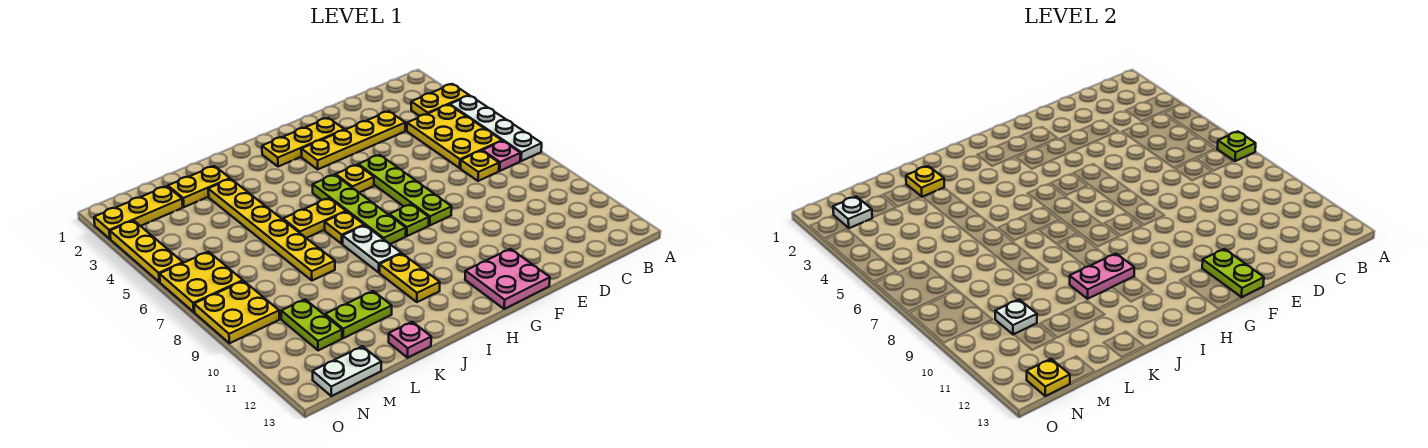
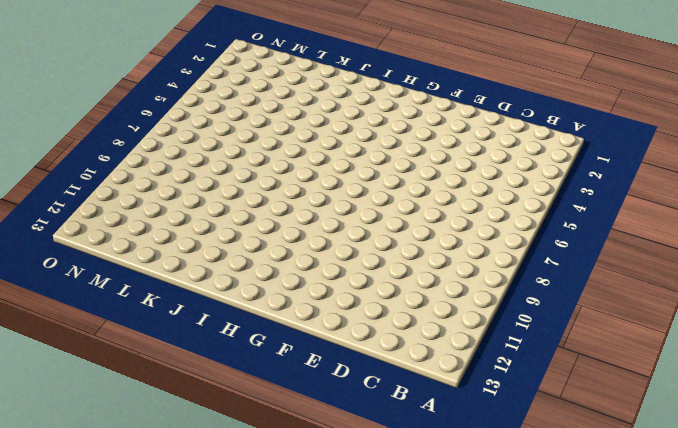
none -> yellow 1x2 plate [411,84,469,116]
none -> white 1x4 plate [450,96,542,161]
none -> yellow 2x3 plate [407,105,502,168]
none -> pink 1x1 plate [482,141,521,171]

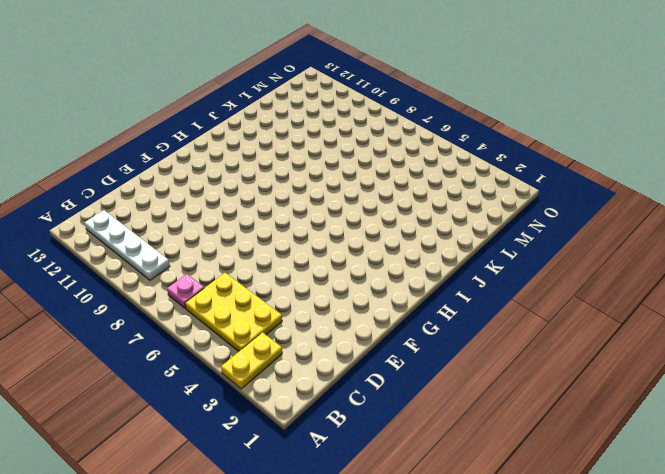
white 1x4 plate [84,210,170,280] -> white 1x4 plate moved to [450,96,542,161]
none -> yellow 1x1 plate [461,151,499,181]
none -> yellow 1x4 plate [301,111,405,169]
none -> yellow 1x3 plate [262,118,344,167]
none -> lime 1x4 plate [358,155,452,225]

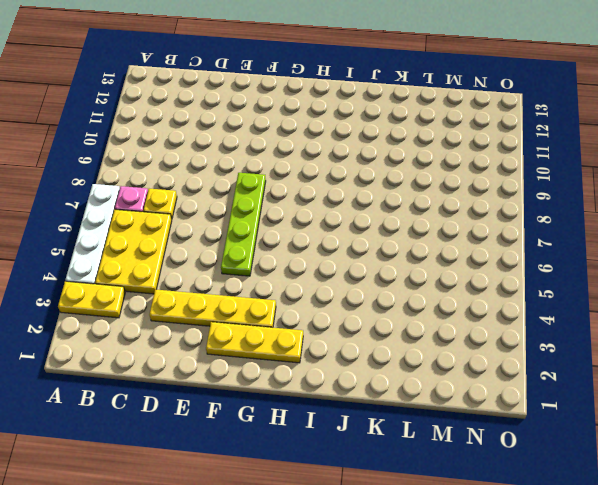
none -> pink 2x2 plate [465,249,550,309]
none -> yellow 1x1 plate [336,165,374,193]
none -> lime 1x1 plate [389,204,429,236]
none -> lime 1x4 plate [313,175,406,244]

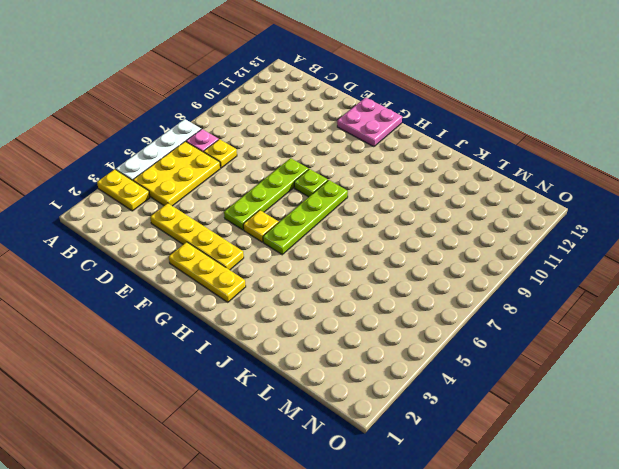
none -> yellow 1x2 plate [283,198,346,238]
none -> yellow 1x1 plate [325,212,364,244]
none -> white 1x2 plate [343,225,401,272]
none -> yellow 1x2 plate [380,254,440,302]

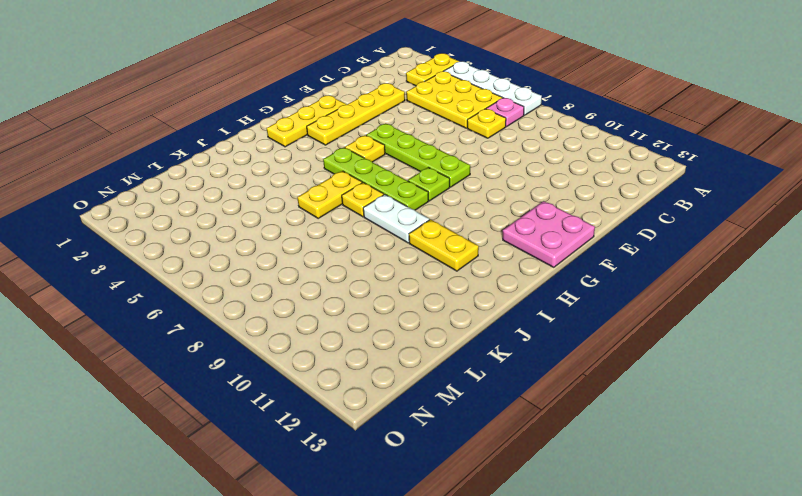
none -> yellow 1x2 plate [168,166,230,207]
none -> yellow 1x6 plate [208,179,335,281]
none -> lime 1x2 plate [325,291,392,338]
none -> pink 1x1 plate [389,322,431,358]

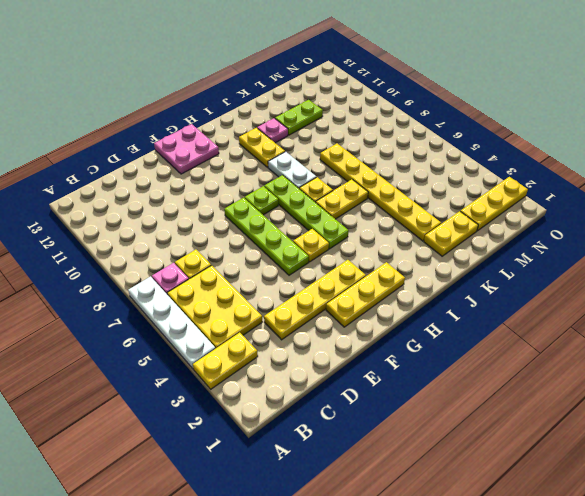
pink 1x1 plate [257,118,288,143] -> pink 1x1 plate moved to [389,322,431,358]
none -> lime 1x2 plate [281,299,342,351]
none -> white 1x2 plate [313,346,381,396]
none -> yellow 2x2 plate [160,252,243,312]
none -> yellow 2x2 plate [194,281,279,343]

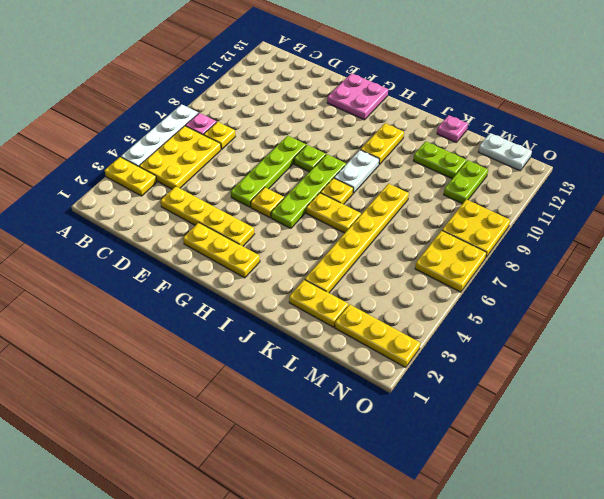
none -> yellow 1x3 plate [110,221,183,282]
none -> lime 1x1 plate [1218,132,1256,161]
none -> lime 1x2 plate [1202,249,1264,297]
none -> pink 1x2 plate [1070,254,1134,299]

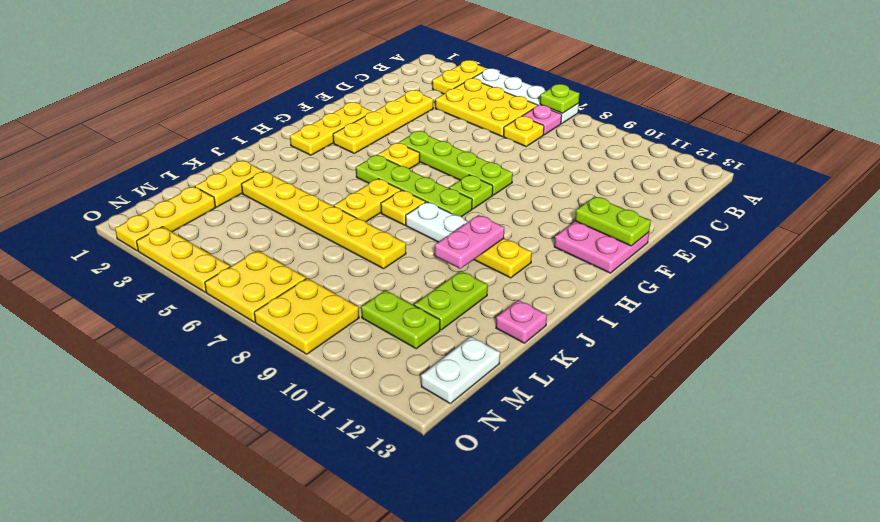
none -> yellow 1x1 plate [906,166,944,197]
none -> white 1x1 plate [995,299,1037,335]
none -> white 1x1 plate [833,196,872,228]
none -> yellow 1x1 plate [1027,359,1070,396]

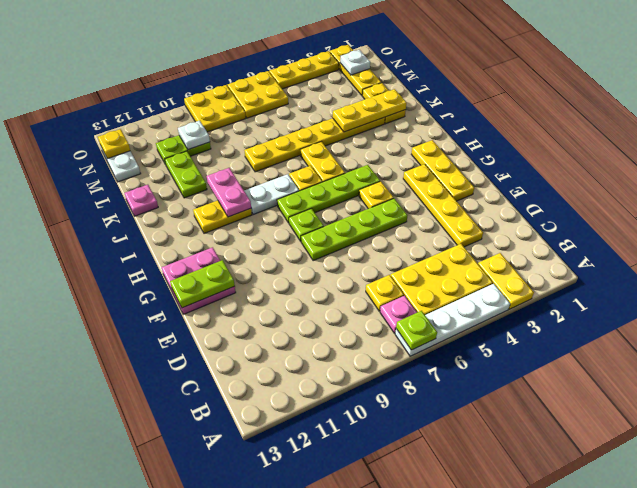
yellow 1x3 plate [333,89,406,132] -> yellow 1x1 plate [906,166,944,197]

